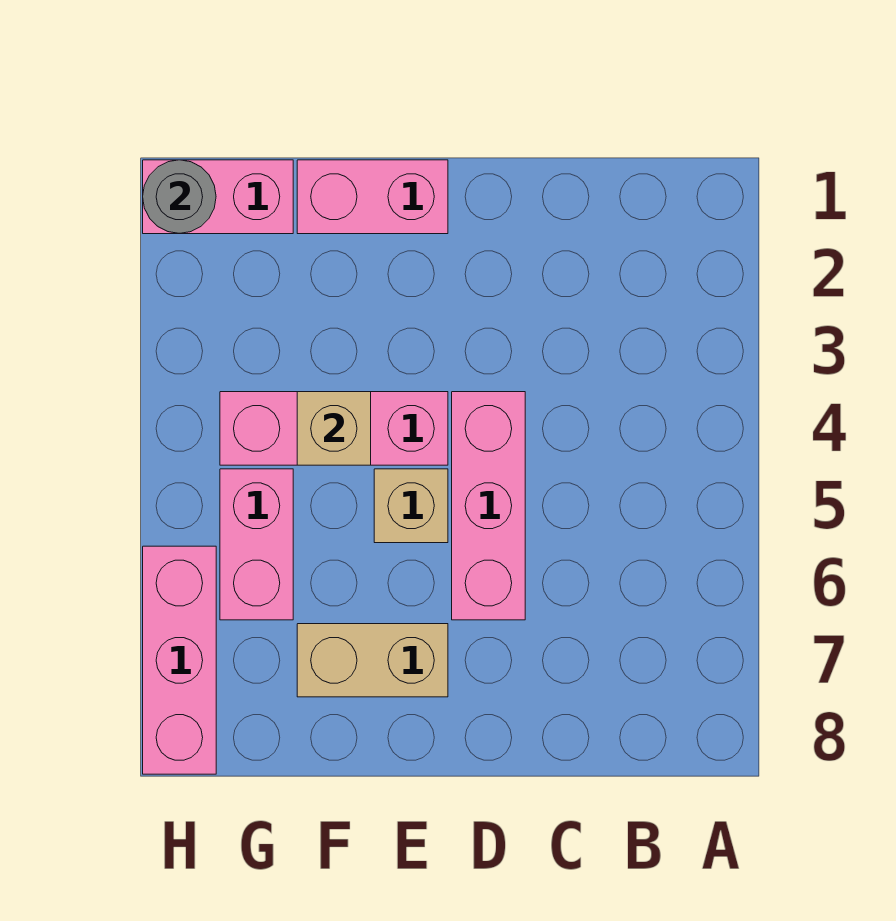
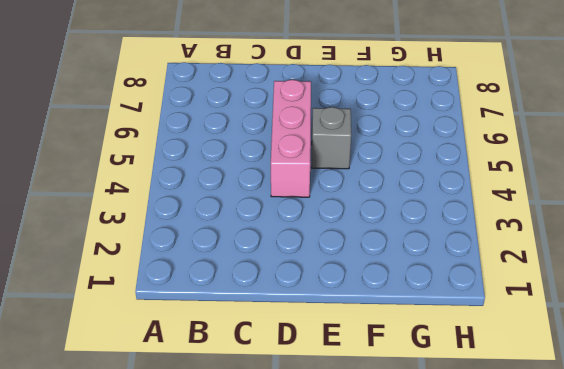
grey 1x1 brick [312,107,351,169] -> tan 1x1 brick [374,469,448,543]
none -> pink 1x2 brick [297,160,448,234]
none -> pink 1x3 brick [220,392,448,465]

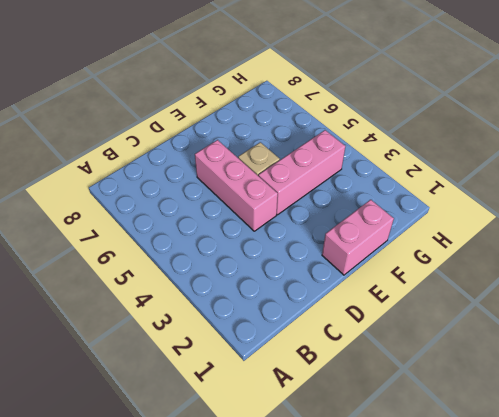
none -> tan 1x2 brick [297,624,448,697]
none -> pink 1x2 brick [143,160,293,234]

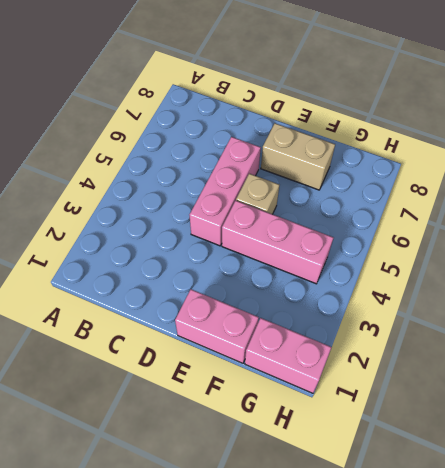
none -> pink 1x2 brick [220,469,293,620]
none -> pink 1x3 brick [143,546,216,774]

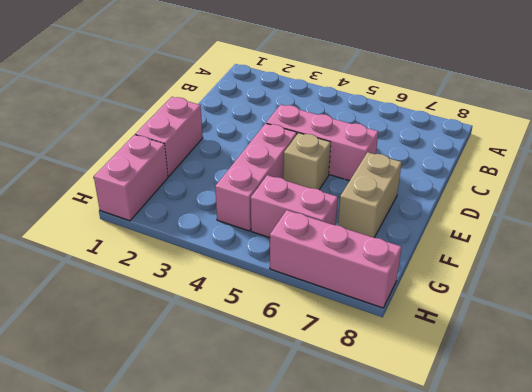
none -> tan 1x1 brick [297,392,371,465]
none -> grey 1x1 round brick [143,160,216,233]

